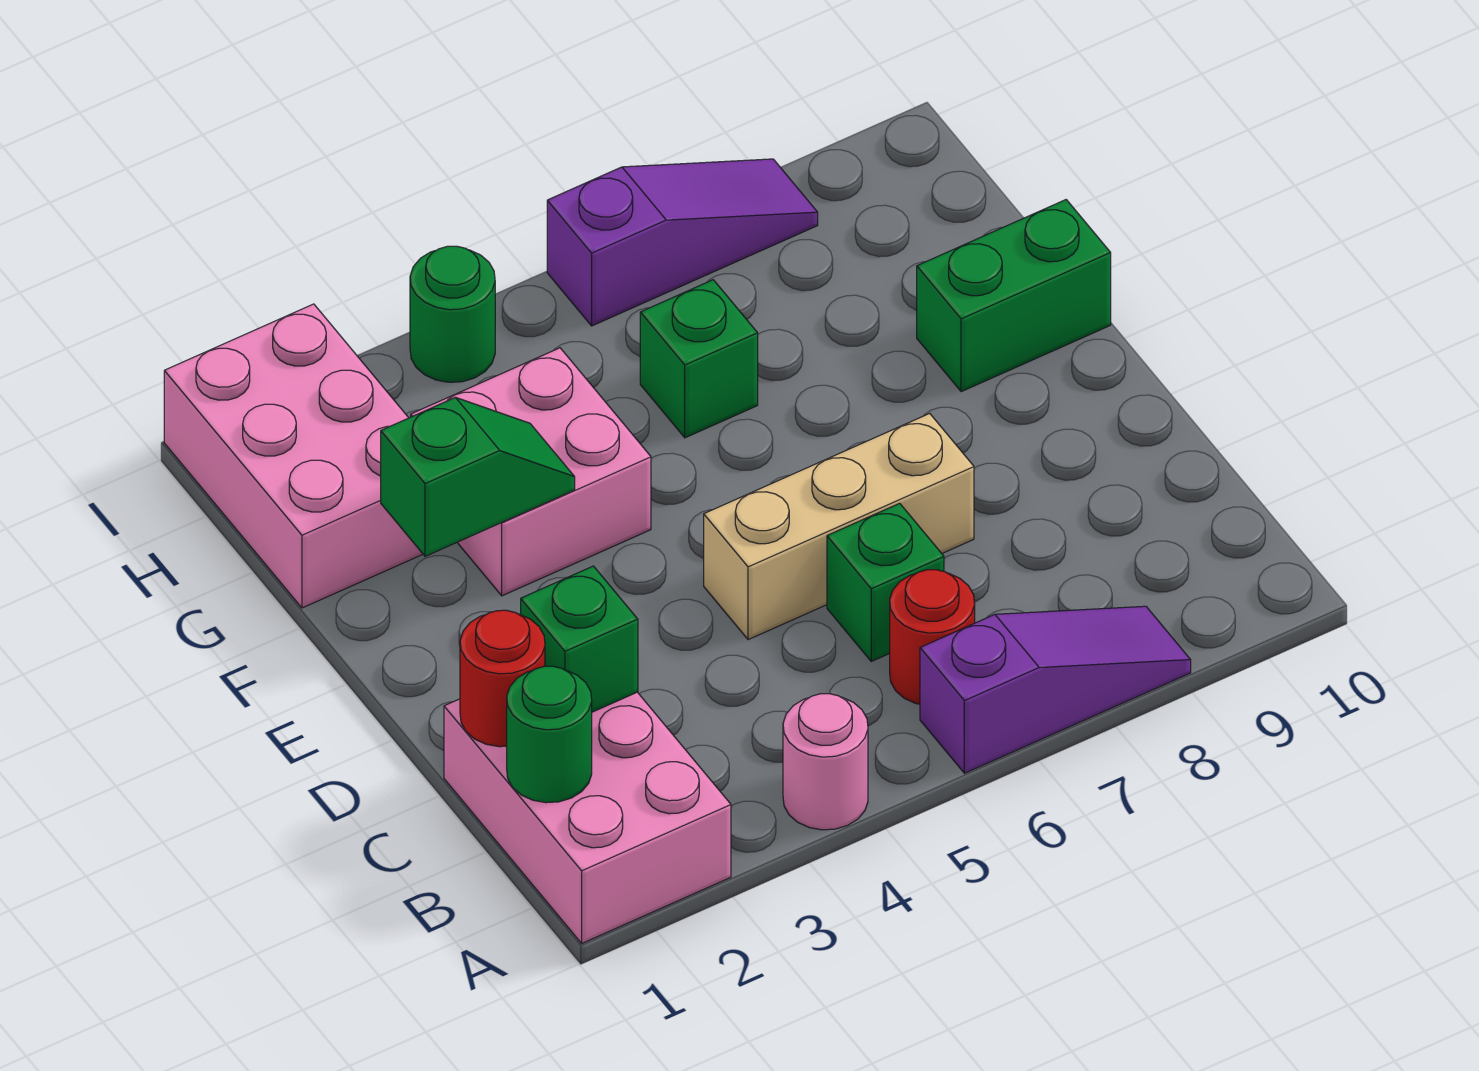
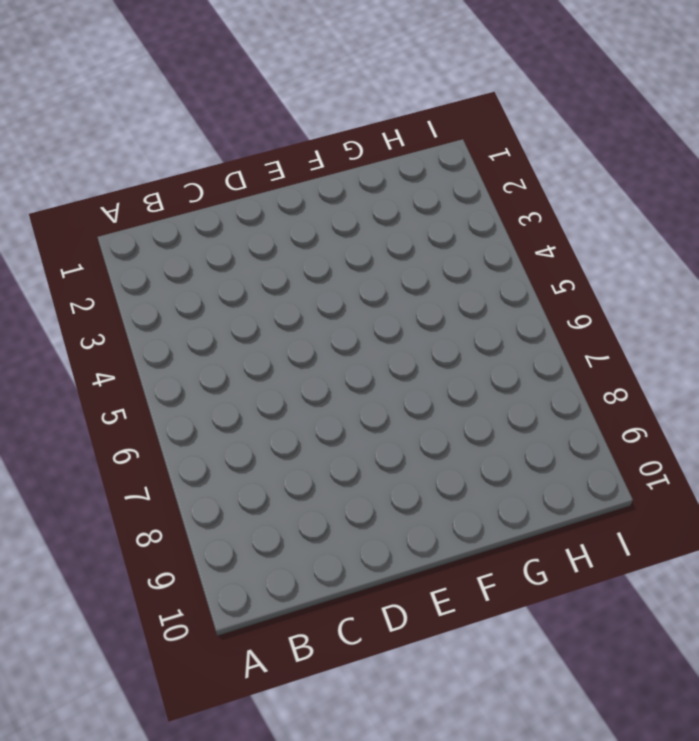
none -> pink 2x3 brick [444,692,731,943]
none -> pink 1x1 round brick [783,694,868,830]
none -> purple 1x3 slope [920,606,1191,773]

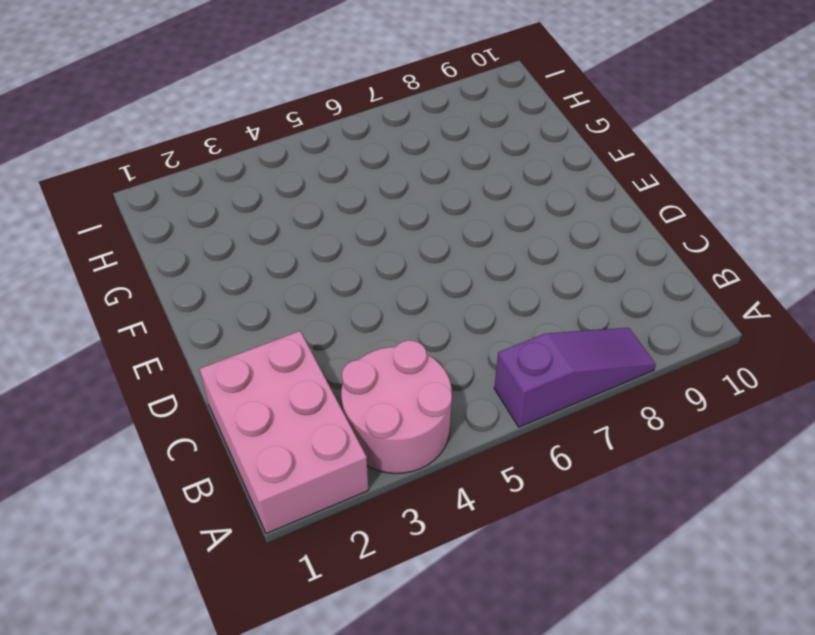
pink 2x2 round brick [341,340,452,474] -> pink 1x1 round brick [783,694,868,830]
none -> red 1x1 round brick [890,570,975,704]
none -> green 1x1 brick [827,503,944,661]
none -> tan 1x3 brick [704,413,974,640]

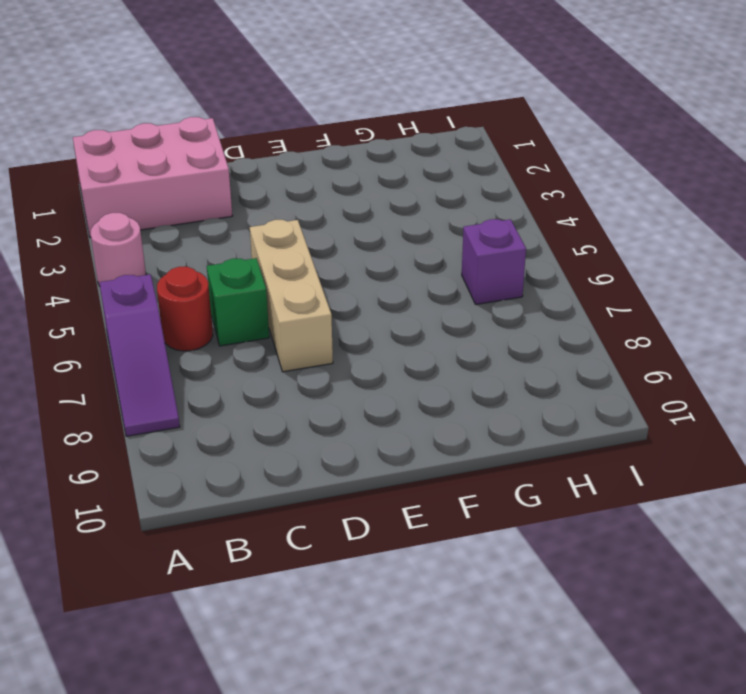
purple 1x1 brick [462,219,526,304] -> none
none -> pink 2x2 brick [411,348,651,596]
none -> green 1x2 brick [917,200,1111,392]
none -> pink 2x3 brick [164,304,423,608]

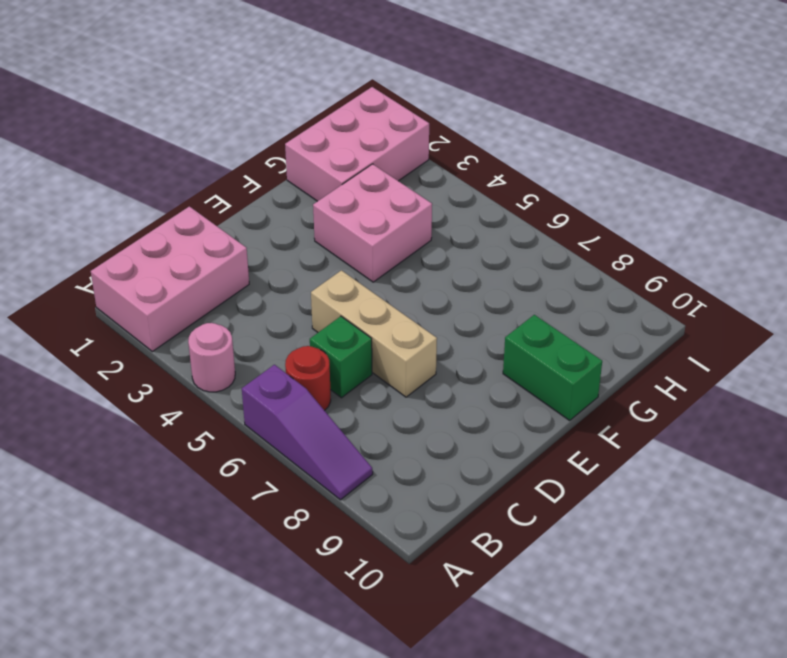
none -> green 1x1 brick [640,280,758,438]
none -> green 1x1 round brick [410,246,495,382]
none -> purple 1x3 slope [547,159,818,326]

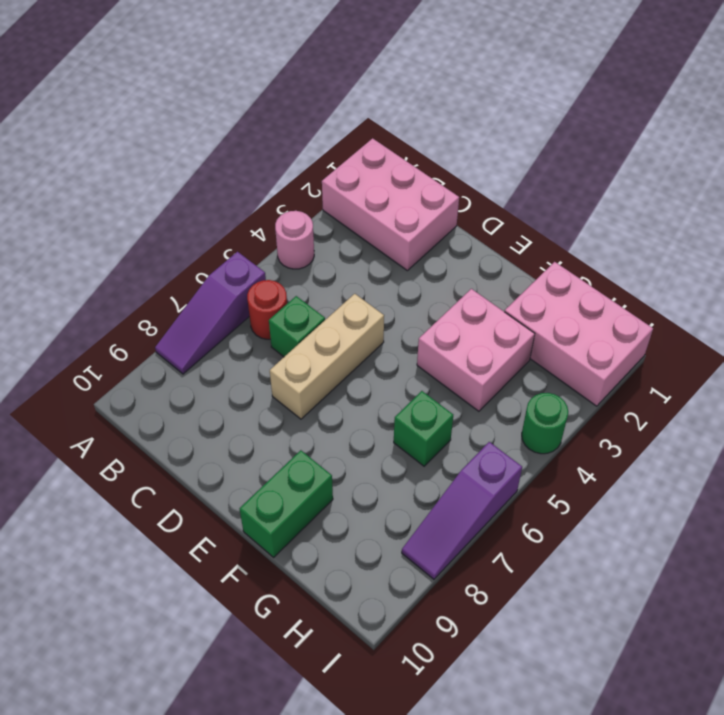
none -> green 1x1 round brick [507,666,592,803]
none -> red 1x1 round brick [460,610,545,747]
none -> green 1x1 brick [521,566,638,712]

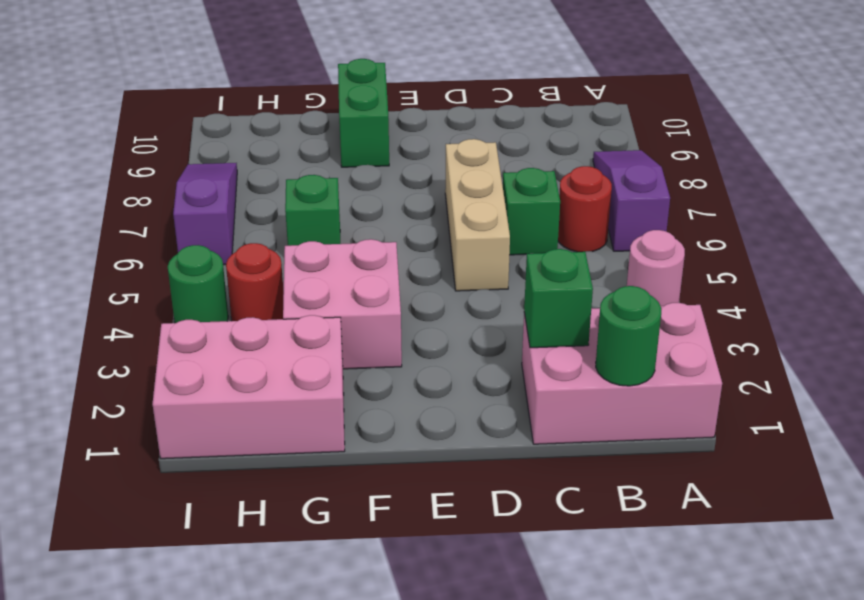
red 1x1 round brick [226,243,284,321] -> red 1x1 round brick moved to [460,610,545,747]
none -> green 1x2 slope [381,397,575,556]

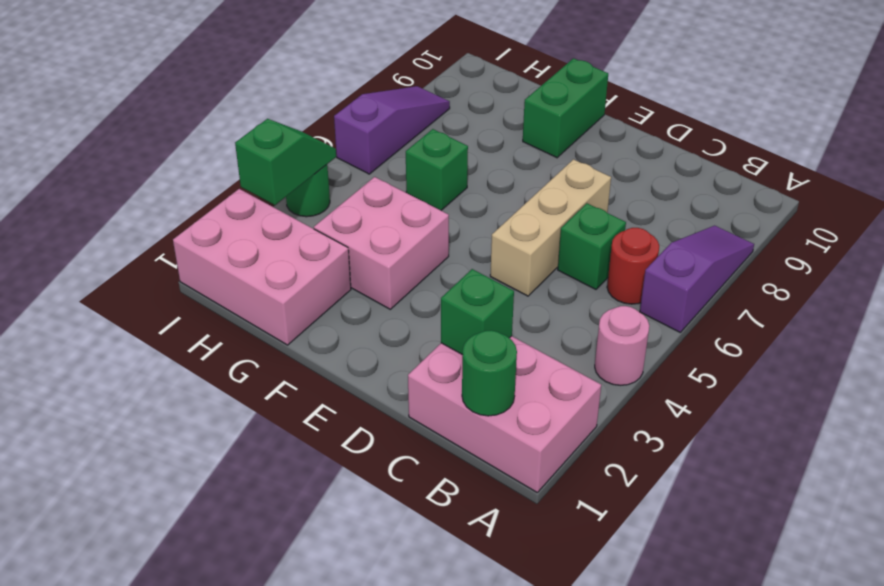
green 1x2 slope [235,119,336,205] -> green 1x2 slope moved to [381,397,575,556]
none -> red 1x1 round brick [460,610,545,747]

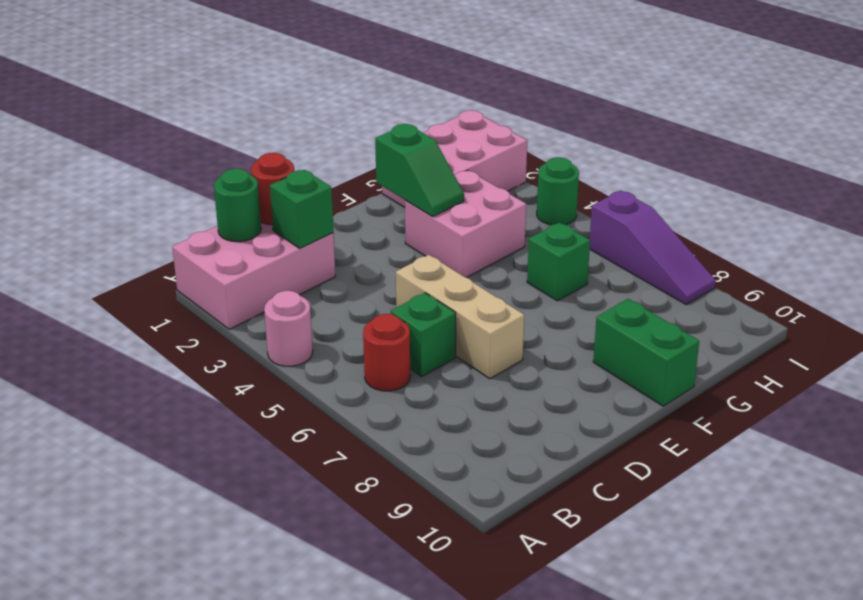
none -> purple 1x3 slope [920,606,1191,773]

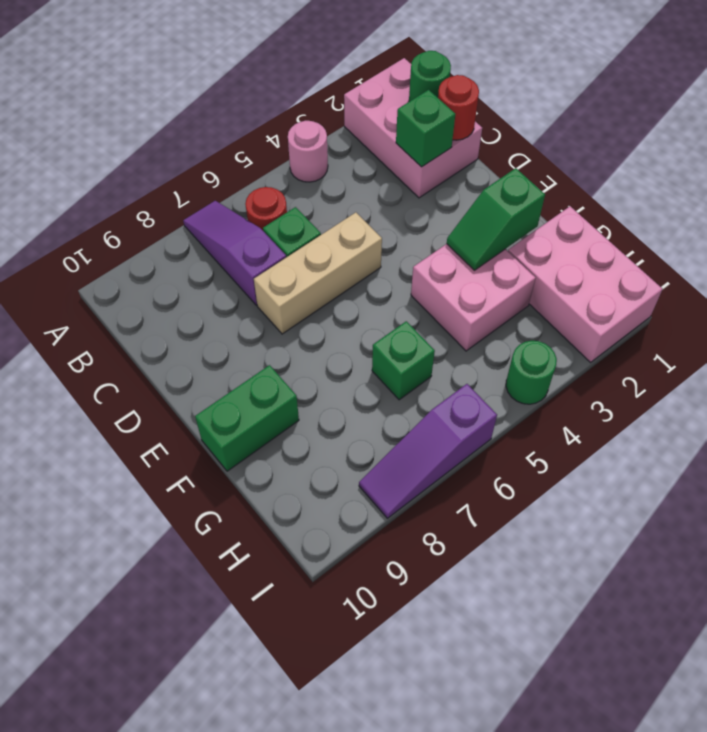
purple 1x3 slope [183,201,286,305] -> purple 1x3 slope turned to [920,606,1191,773]

